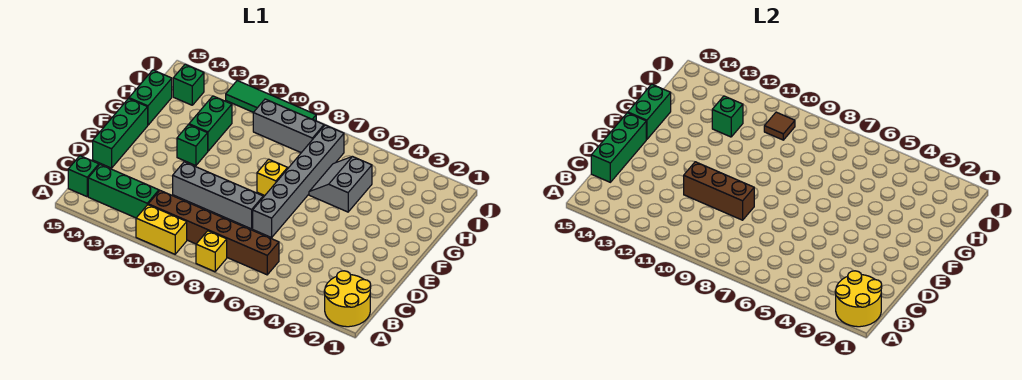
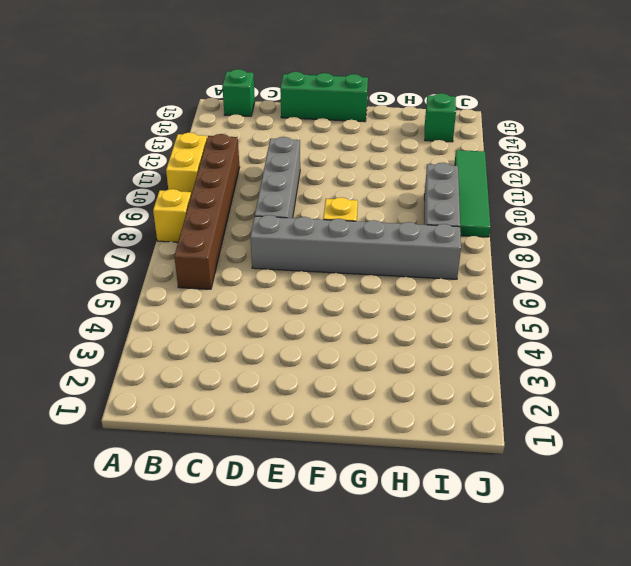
none -> yellow 2x2 round brick [324,271,371,327]
none -> green 1x3 brick [88,164,159,218]
none -> green 1x1 brick [177,124,208,166]

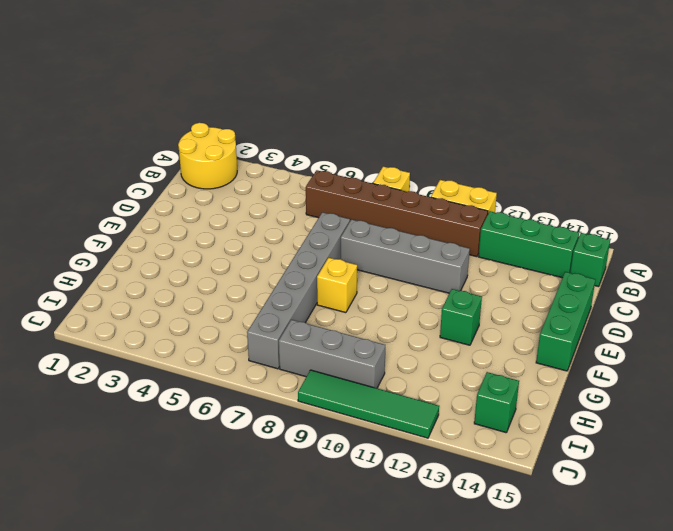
none -> grey 2x2 slope [309,156,372,212]
none -> green 1x2 brick [189,96,232,151]
none -> green 1x2 brick [129,70,172,125]

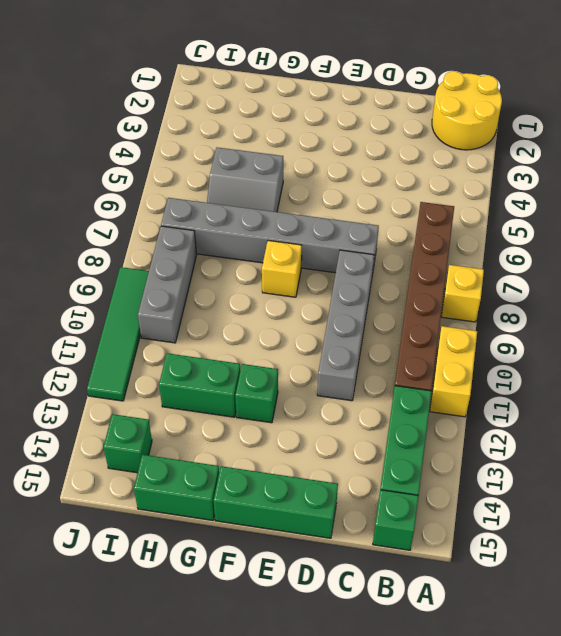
none -> yellow 2x2 round brick [835,271,882,327]
none -> green 1x3 brick [591,113,646,182]
none -> brown 1x3 brick [684,162,754,220]

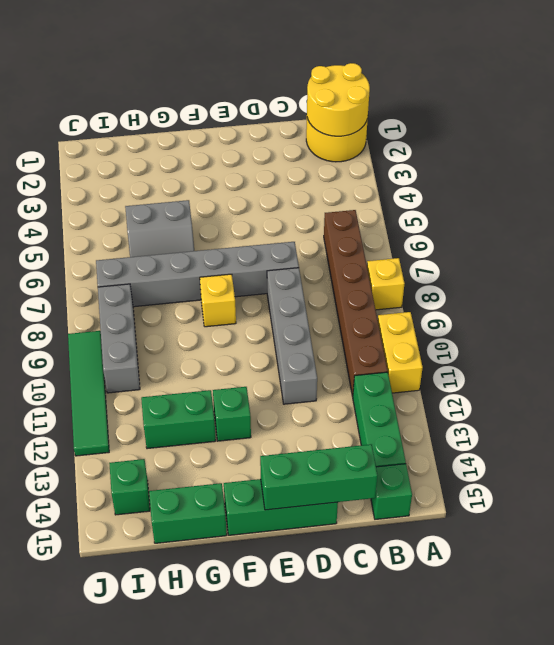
none -> brown 1x3 brick [684,162,754,220]
none -> green 1x2 brick [628,84,671,140]
none -> green 1x1 brick [712,96,743,137]

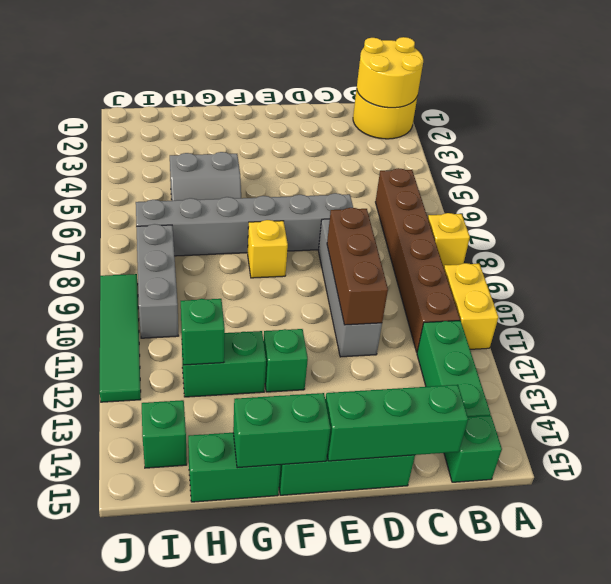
none -> brown 1x1 tile [764,112,795,140]

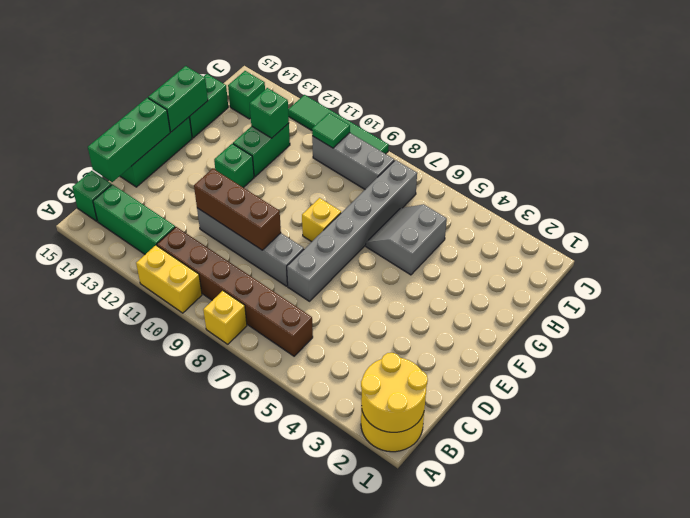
green 1x1 tile [312,113,350,148] -> brown 1x1 tile [764,112,795,140]

